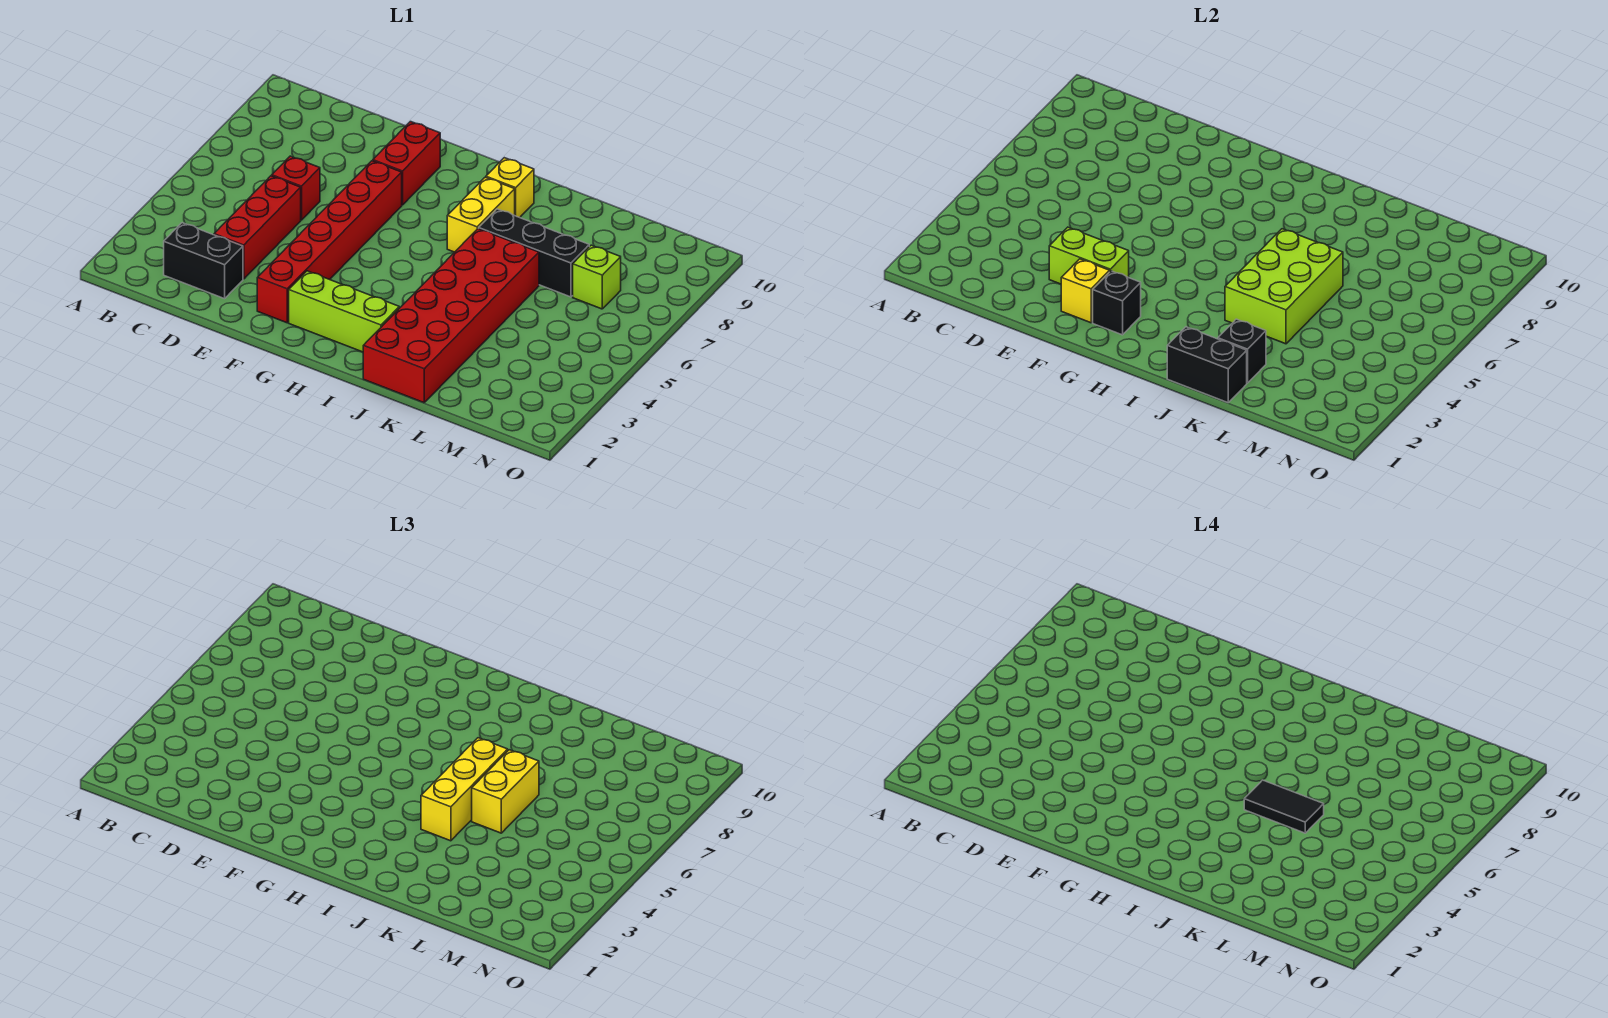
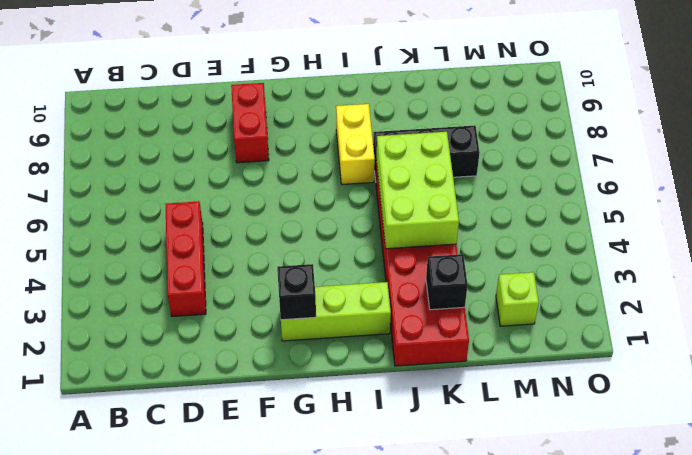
lime 1x1 brick [496,272,539,326] -> lime 1x1 brick moved to [573,245,621,309]
none -> black 1x2 brick [164,223,243,299]
none -> red 1x1 brick [272,156,320,220]
none -> red 1x6 brick [257,161,402,323]

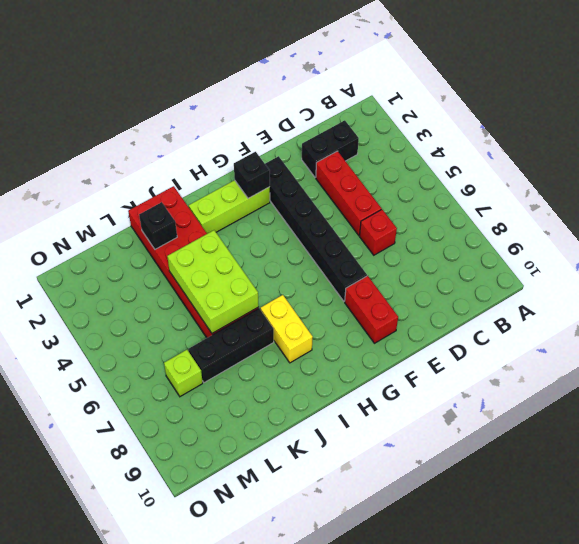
black 1x6 brick [265,156,367,301] -> red 1x6 brick [257,161,402,323]
none -> yellow 1x1 brick [486,158,534,218]
none -> lime 1x2 brick [1049,227,1129,284]
none -> yellow 1x1 brick [1061,259,1110,323]

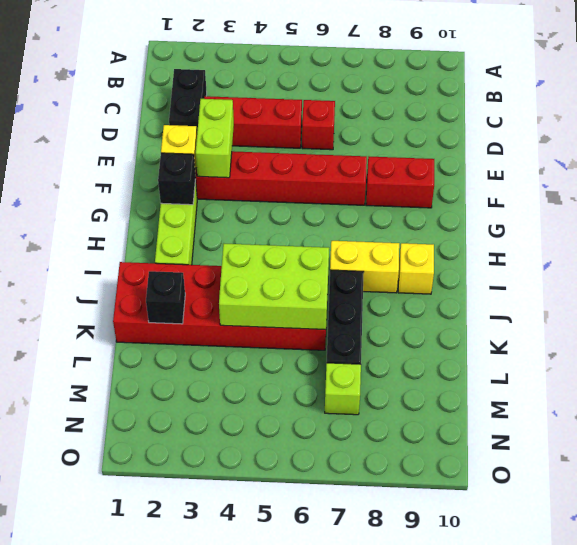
none -> black 1x2 brick [1167,327,1247,403]
none -> yellow 1x3 brick [421,738,508,841]
none -> yellow 1x2 brick [472,750,539,833]

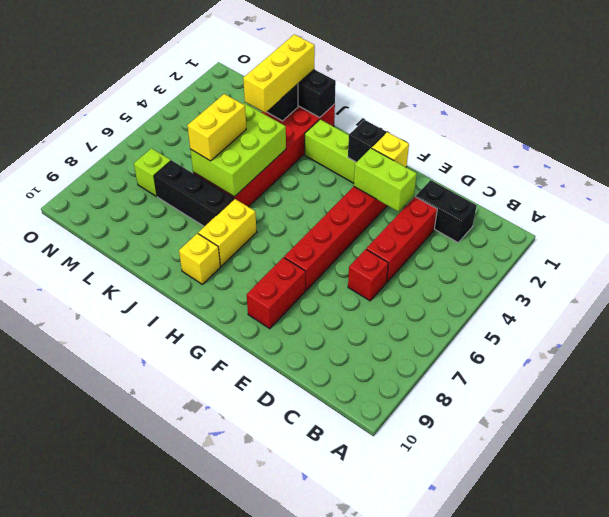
yellow 1x3 brick [243,34,315,113] -> yellow 1x3 brick moved to [421,738,508,841]
none -> black 1x2 tile [1244,780,1324,833]

